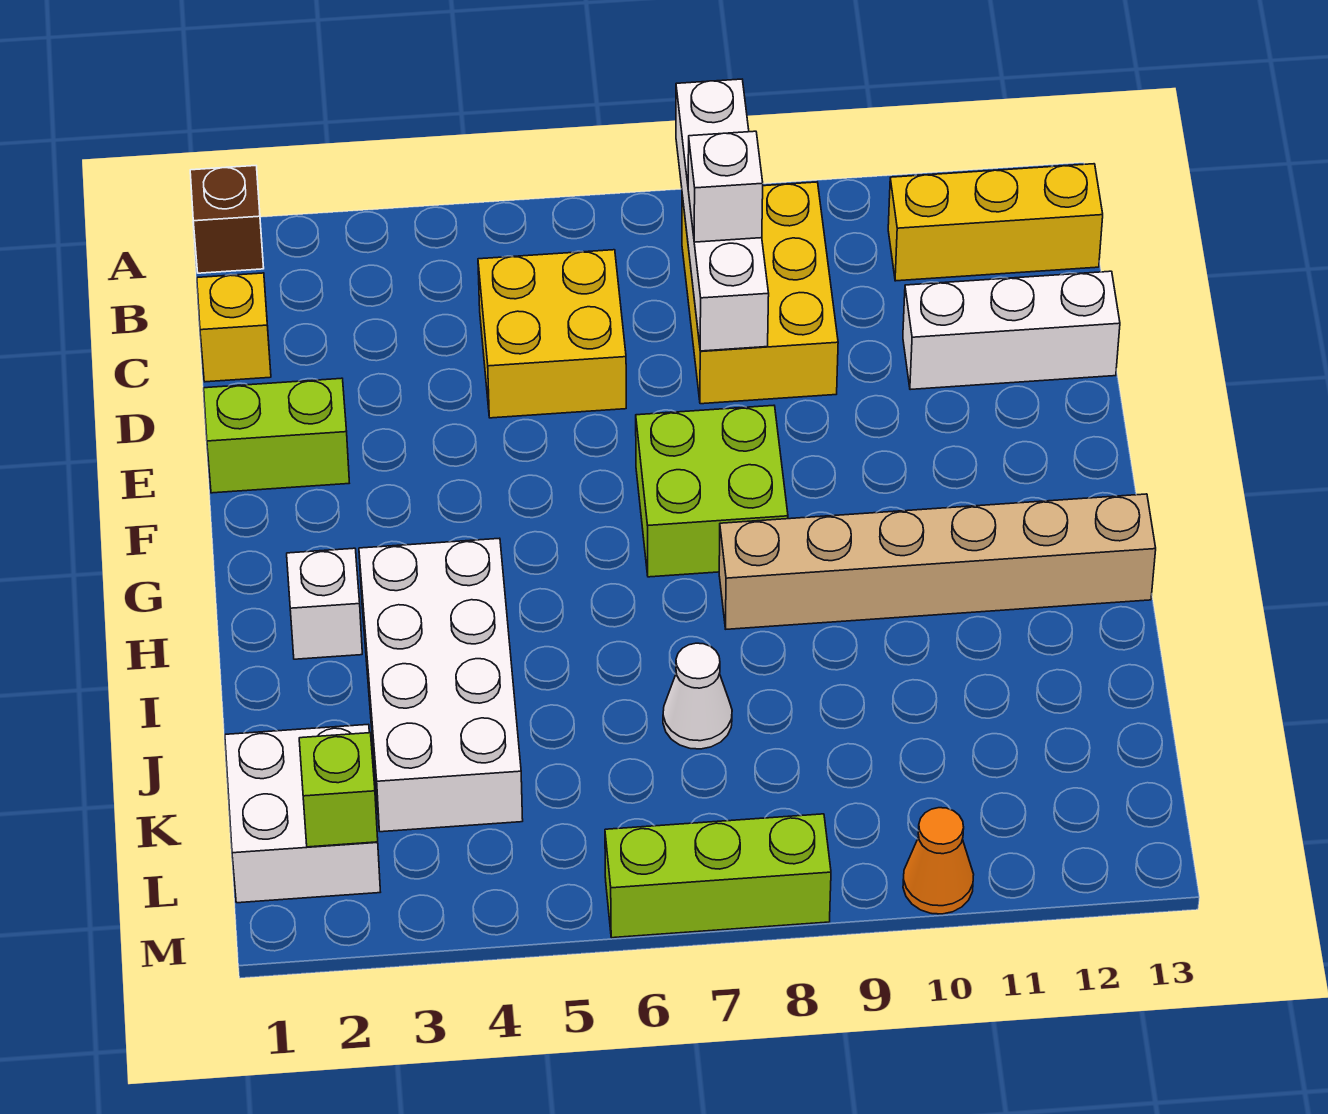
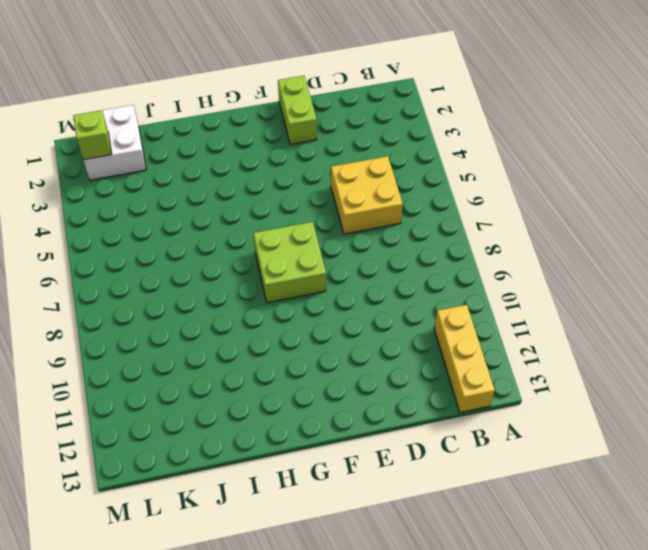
none -> brown 1x1 brick [190,166,264,273]
none -> yellow 2x3 brick [682,182,838,404]
none -> yellow 1x1 brick [197,273,271,382]

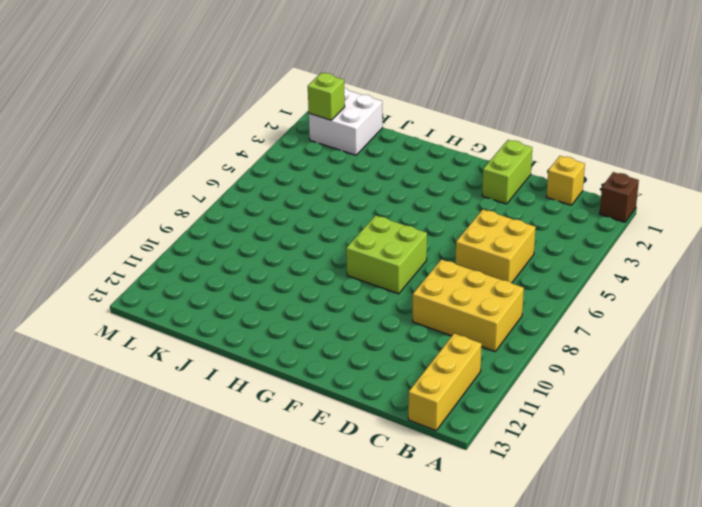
none -> white 1x3 brick [903,271,1120,390]
none -> white 1x1 brick [287,548,362,659]
none -> white 2x4 brick [359,538,523,832]

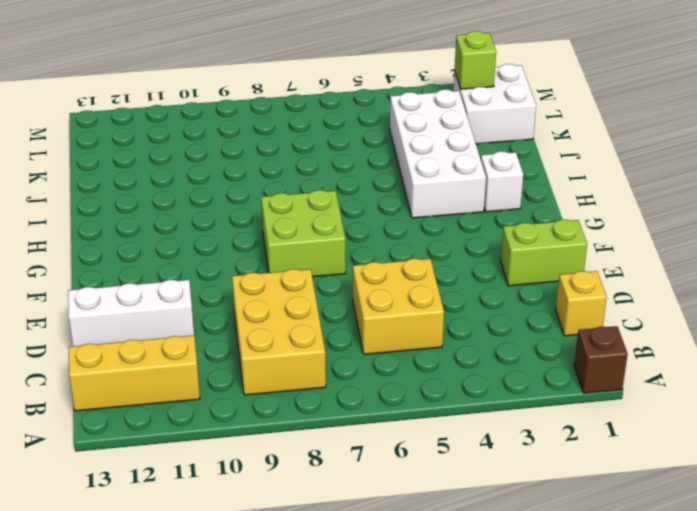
none -> tan 1x6 brick [719,494,1156,629]
none -> white 1x1 cone [663,643,732,749]
none -> lime 1x3 brick [605,814,831,938]

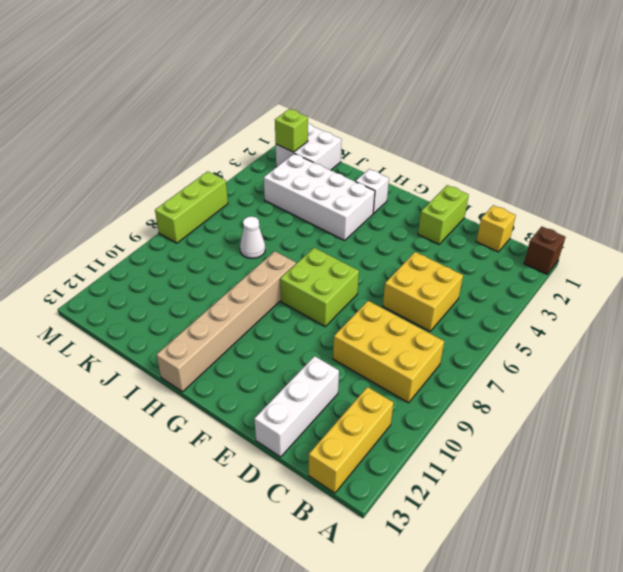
none -> orange 1x1 cone [903,808,974,914]
none -> white 1x4 brick [676,79,769,351]
none -> white 1x1 brick [688,131,763,242]

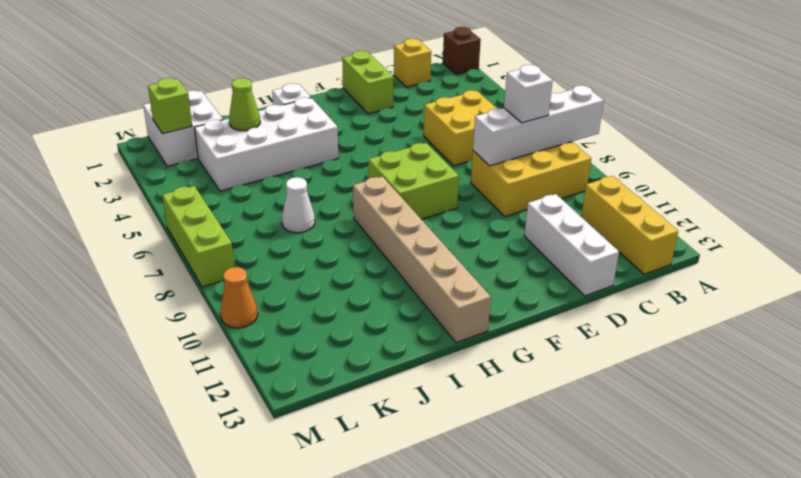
lime 1x1 cone [229,78,260,131] -> none

